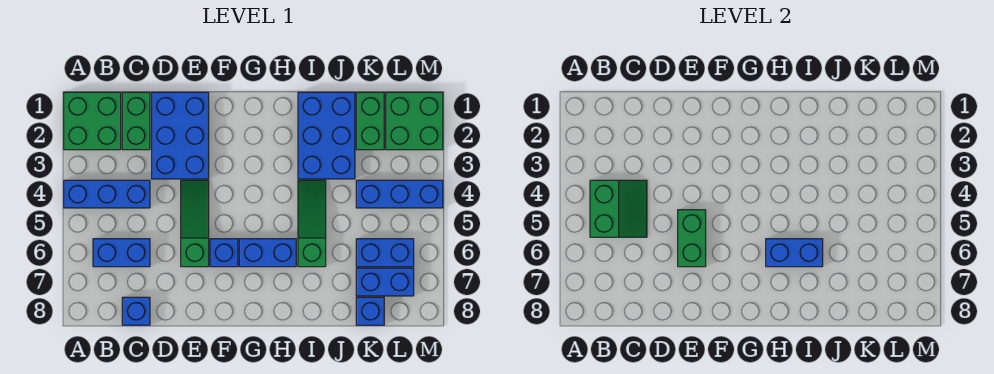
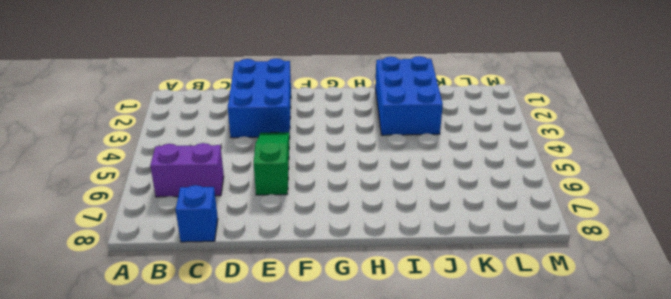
purple 1x2 brick [150,143,224,197] -> blue 1x2 brick [93,239,150,267]
none -> green 2x2 brick [64,92,121,150]
none -> blue 1x3 brick [64,180,150,208]
none -> green 1x2 brick [122,92,150,150]

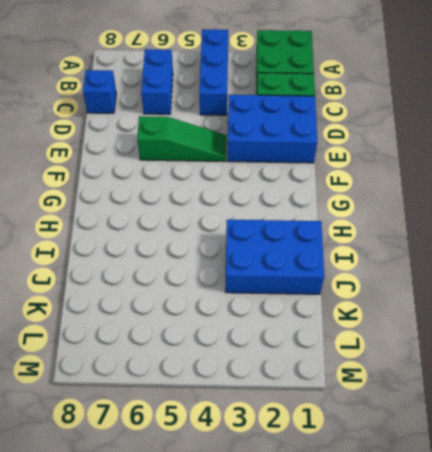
none -> blue 1x1 brick [210,239,238,267]
none -> blue 1x2 brick [239,239,296,267]
none -> green 1x3 slope [298,180,326,267]

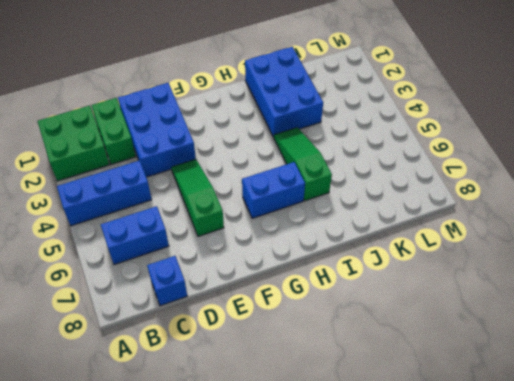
none -> blue 1x1 brick [210,239,238,267]
none -> green 1x2 brick [356,92,384,150]
none -> blue 1x3 brick [356,180,443,208]

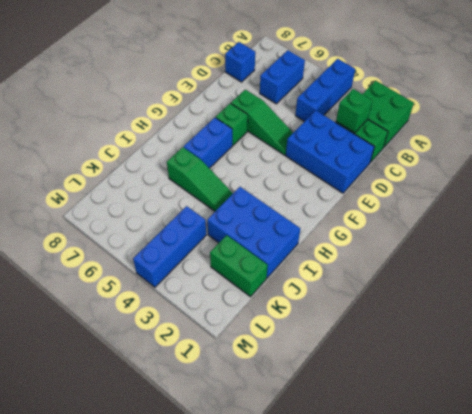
green 1x1 brick [336,89,373,133] -> none
green 1x1 brick [216,103,248,145] -> blue 1x1 brick [210,239,238,267]
none -> blue 1x2 brick [356,239,414,267]
none -> blue 1x2 brick [356,268,414,296]
none -> blue 1x1 brick [356,297,384,325]

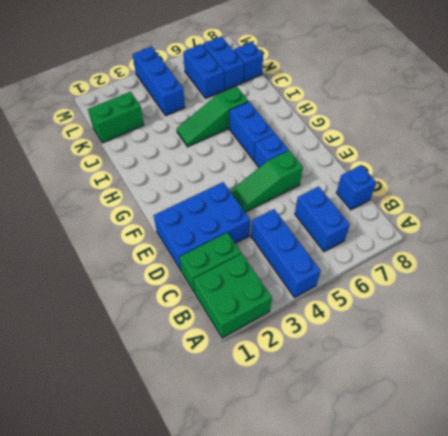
none -> blue 2x3 brick [298,92,355,179]
none -> green 2x2 brick [386,92,443,150]
none -> green 2x2 slope [590,180,647,237]

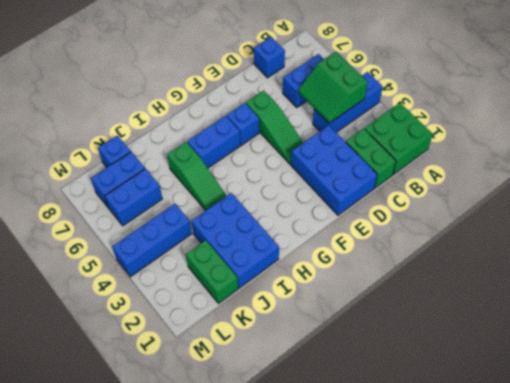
none -> green 2x2 brick [386,92,443,150]
none -> green 1x2 brick [678,210,706,267]
none -> blue 1x2 brick [766,239,823,267]

